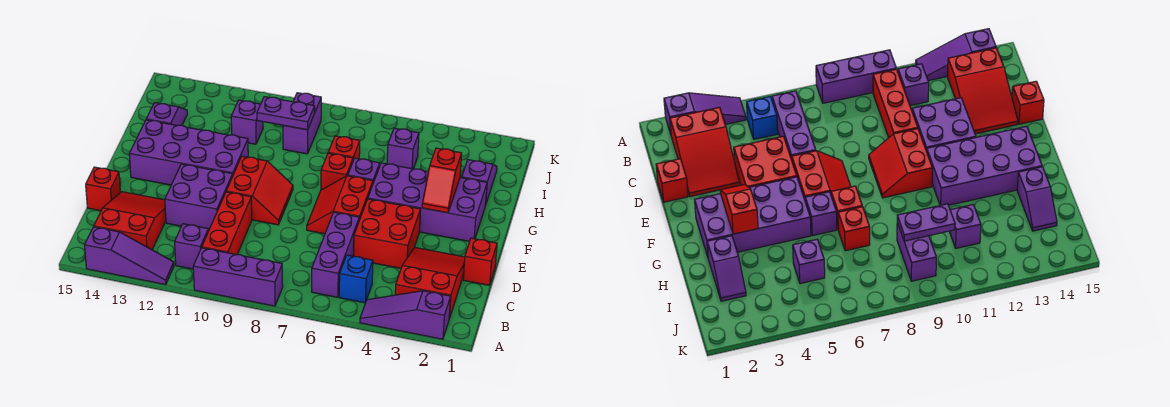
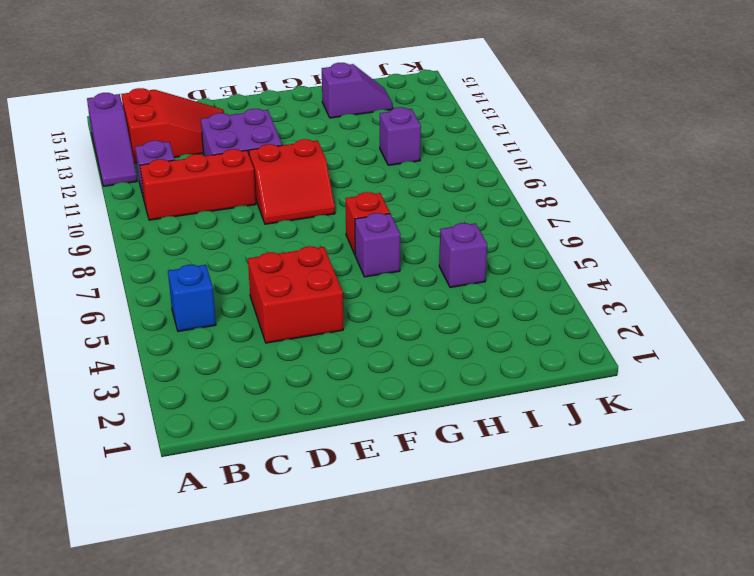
none -> purple 1x3 slope [360,291,451,339]
none -> purple 1x3 brick [193,248,283,306]
none -> red 2x3 slope [395,247,465,319]

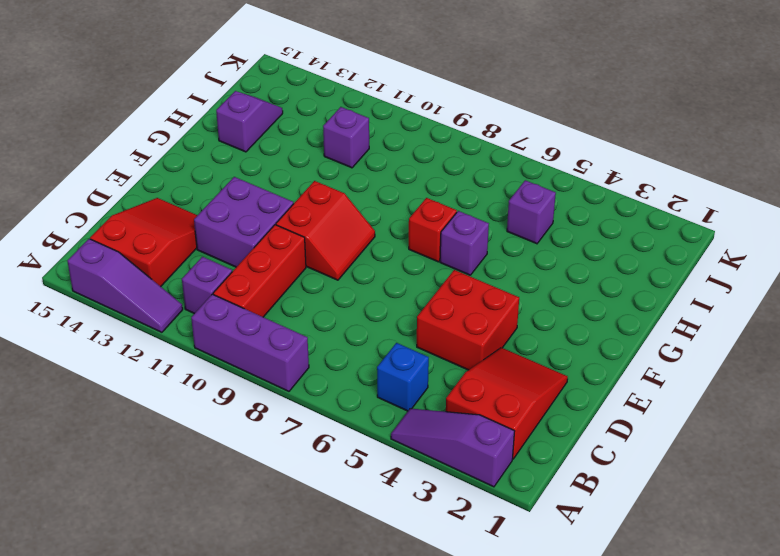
none -> purple 1x3 brick [312,212,359,297]
none -> red 1x1 brick [463,238,497,285]
none -> red 1x1 brick [86,167,120,211]

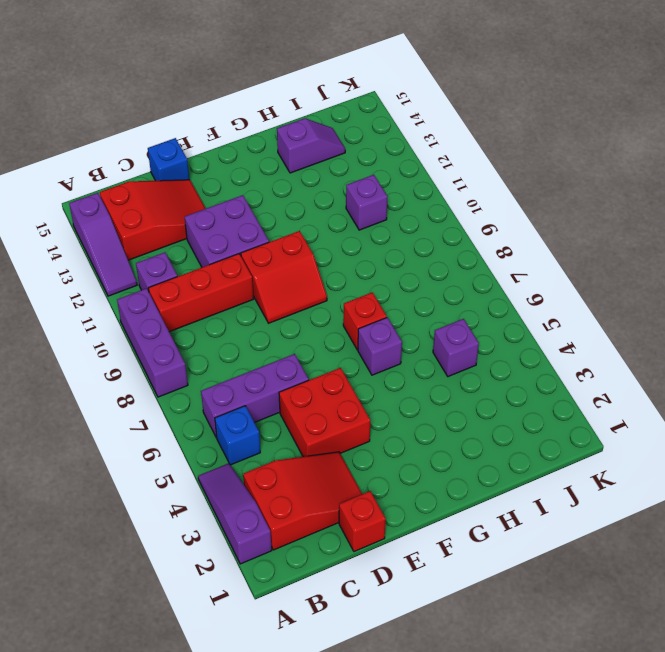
blue 1x1 brick [148,138,189,181] -> red 1x1 brick [86,167,120,211]
none -> red 2x2 slope [307,176,373,234]
none -> purple 2x4 brick [368,163,487,241]
none -> purple 2x4 brick [129,120,248,185]

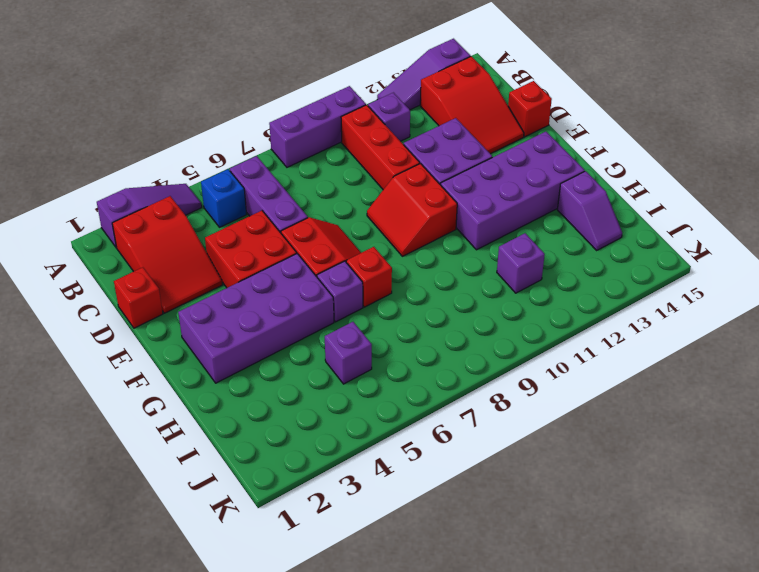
none -> purple 1x2 slope [462,160,497,203]
none -> red 1x1 brick [328,136,360,160]
none -> purple 1x2 brick [283,93,321,154]

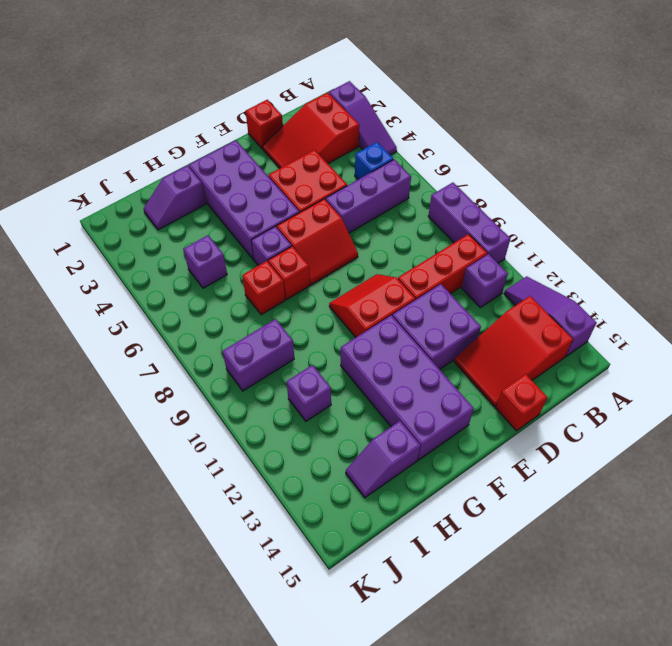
none -> red 1x2 slope [422,148,462,213]
none -> purple 1x2 plate [257,97,315,130]

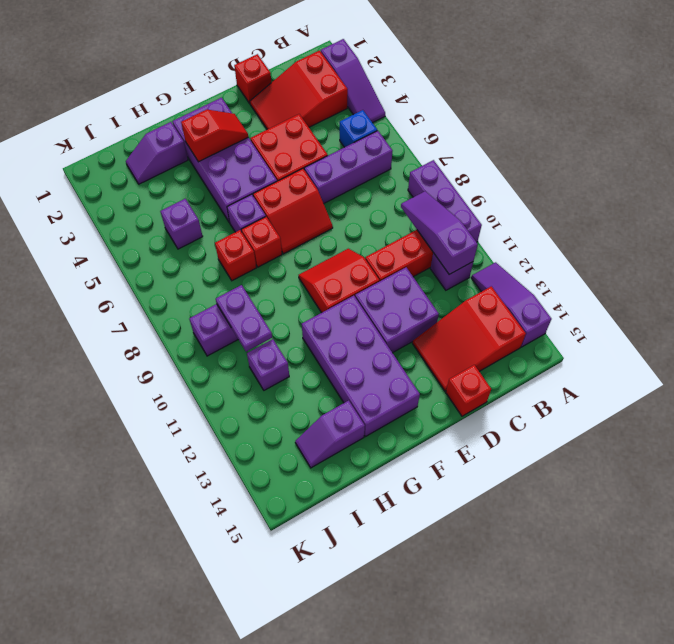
purple 1x3 slope [401,191,478,274] -> none

